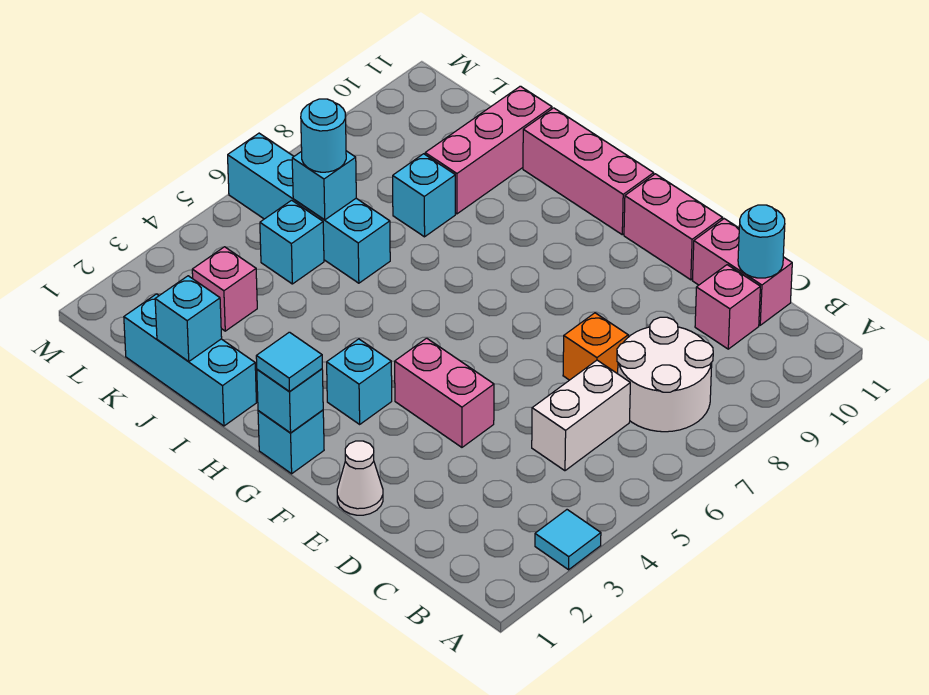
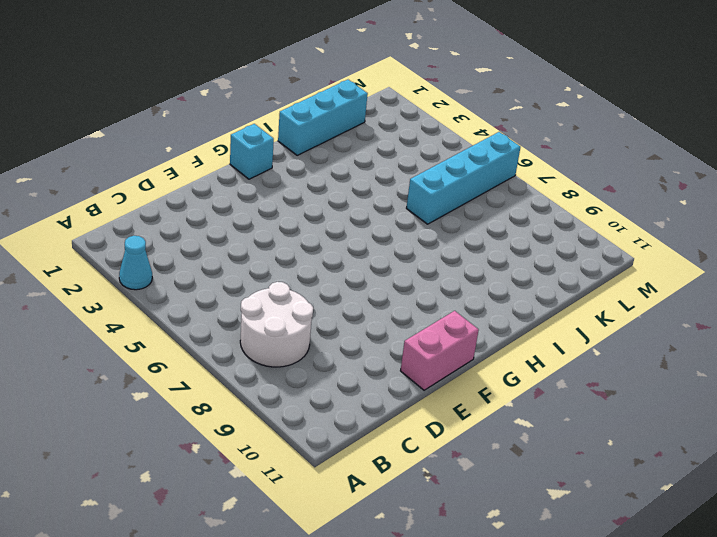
cyan 1x1 cone [119,236,152,290] -> cyan 1x1 tile [535,510,601,570]
none -> white 1x2 brick [532,360,630,471]
none -> pink 1x1 brick [695,265,760,349]
none -> pink 1x2 brick [692,219,792,325]

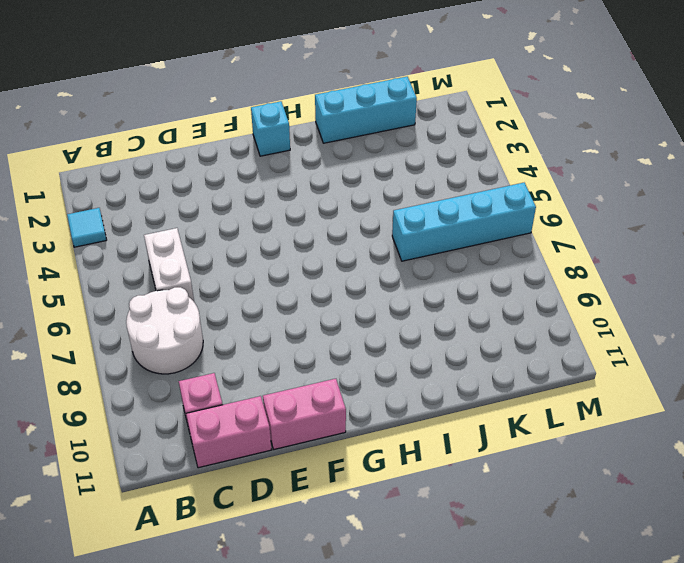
none -> orange 1x1 brick [563,313,628,380]
none -> white 1x1 cone [337,441,383,515]
none -> pink 1x2 brick [395,338,494,447]

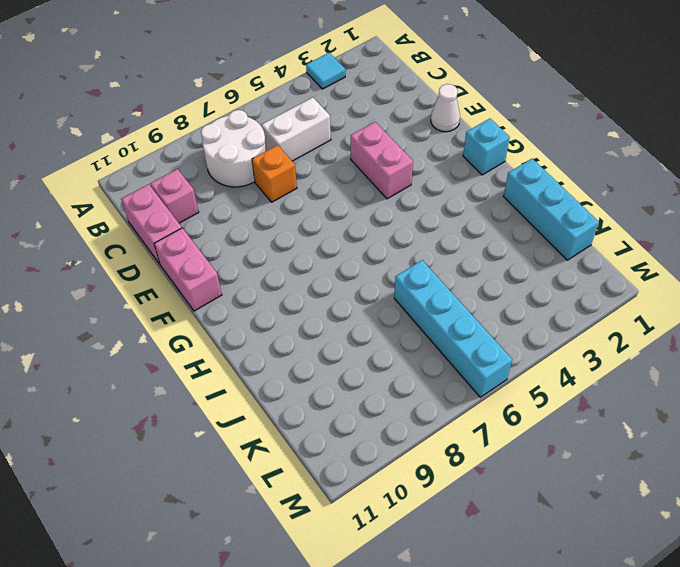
none -> cyan 1x1 brick [327,339,392,424]
none -> pink 1x3 brick [523,108,654,235]
none -> cyan 1x1 brick [393,154,455,237]

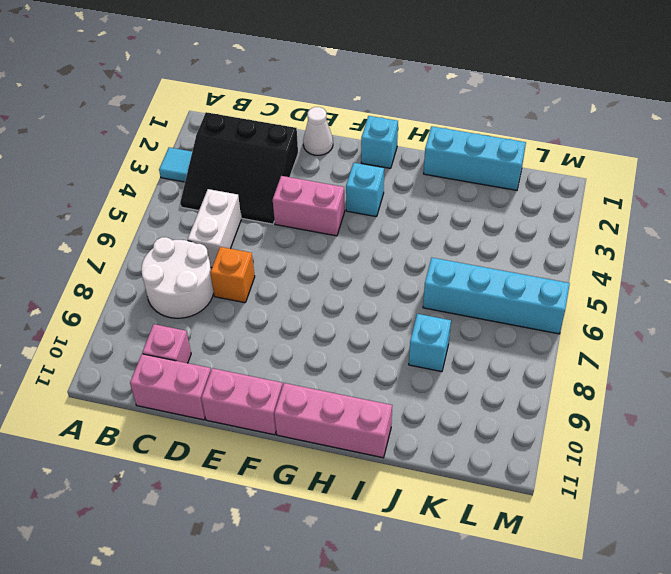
black 3x3 slope [180,112,298,224] -> none
none -> pink 1x3 brick [425,86,552,214]
none -> pink 1x1 brick [192,247,257,331]
none -> cyan 1x1 brick [260,200,324,284]

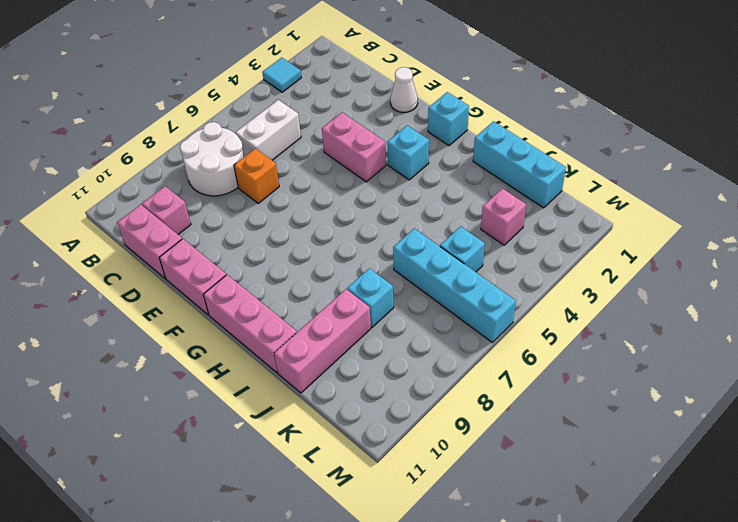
none -> cyan 1x1 round brick [738,205,785,278]
none -> cyan 1x1 brick [257,369,323,433]
none -> cyan 1x1 brick [155,276,222,362]

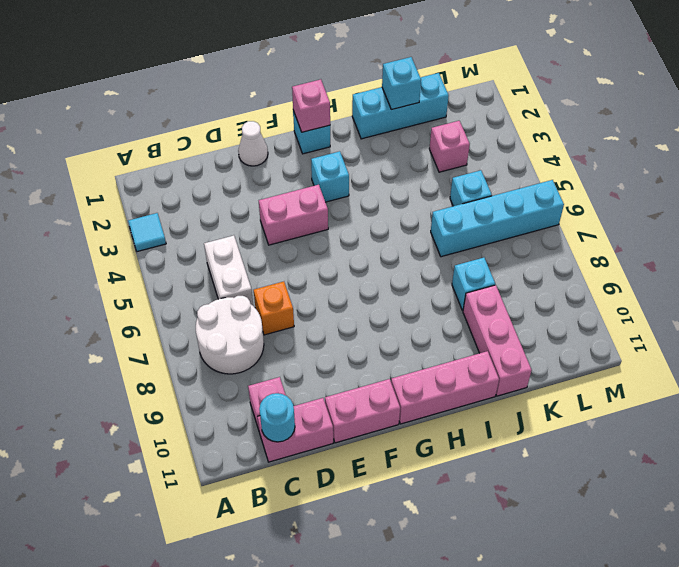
pink 1x1 brick [292,79,330,132] -> cyan 1x1 brick [257,369,323,433]
none -> cyan 1x1 brick [292,151,356,220]
none -> cyan 1x1 tile [256,332,322,391]
none -> cyan 1x1 round brick [301,99,346,172]

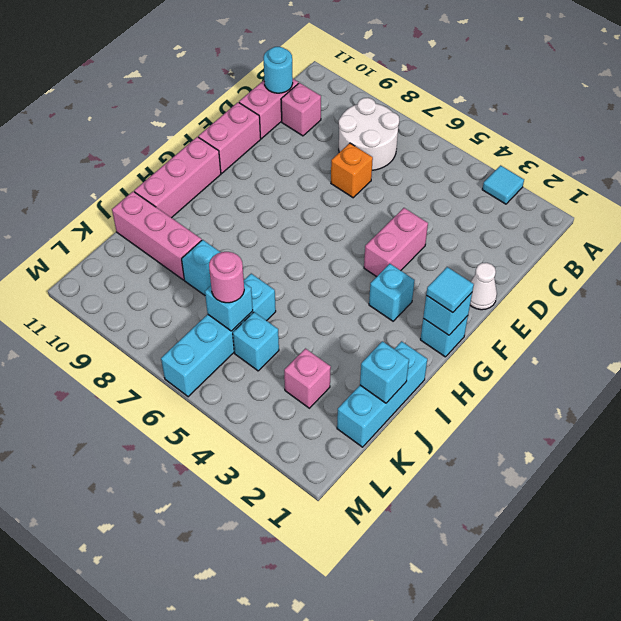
pink 1x1 round brick [209,252,244,303] -> cyan 1x1 round brick [301,99,346,172]
none -> white 1x2 brick [532,360,630,471]

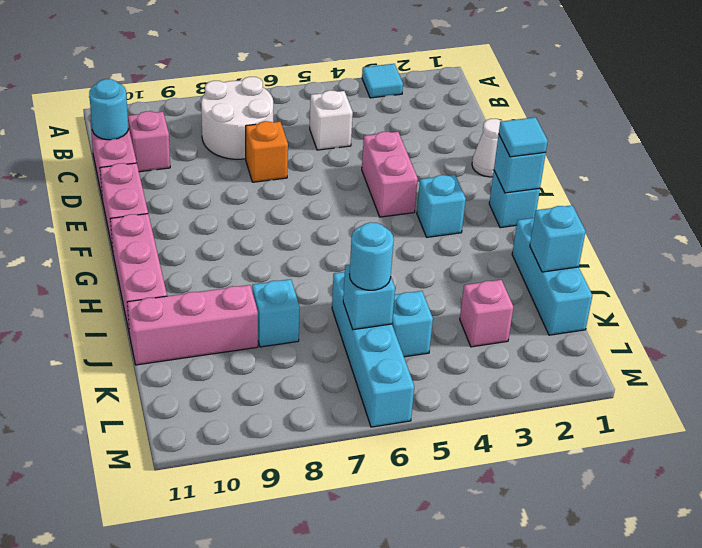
white 1x1 brick [310,90,353,150] -> white 1x2 brick [532,360,630,471]

